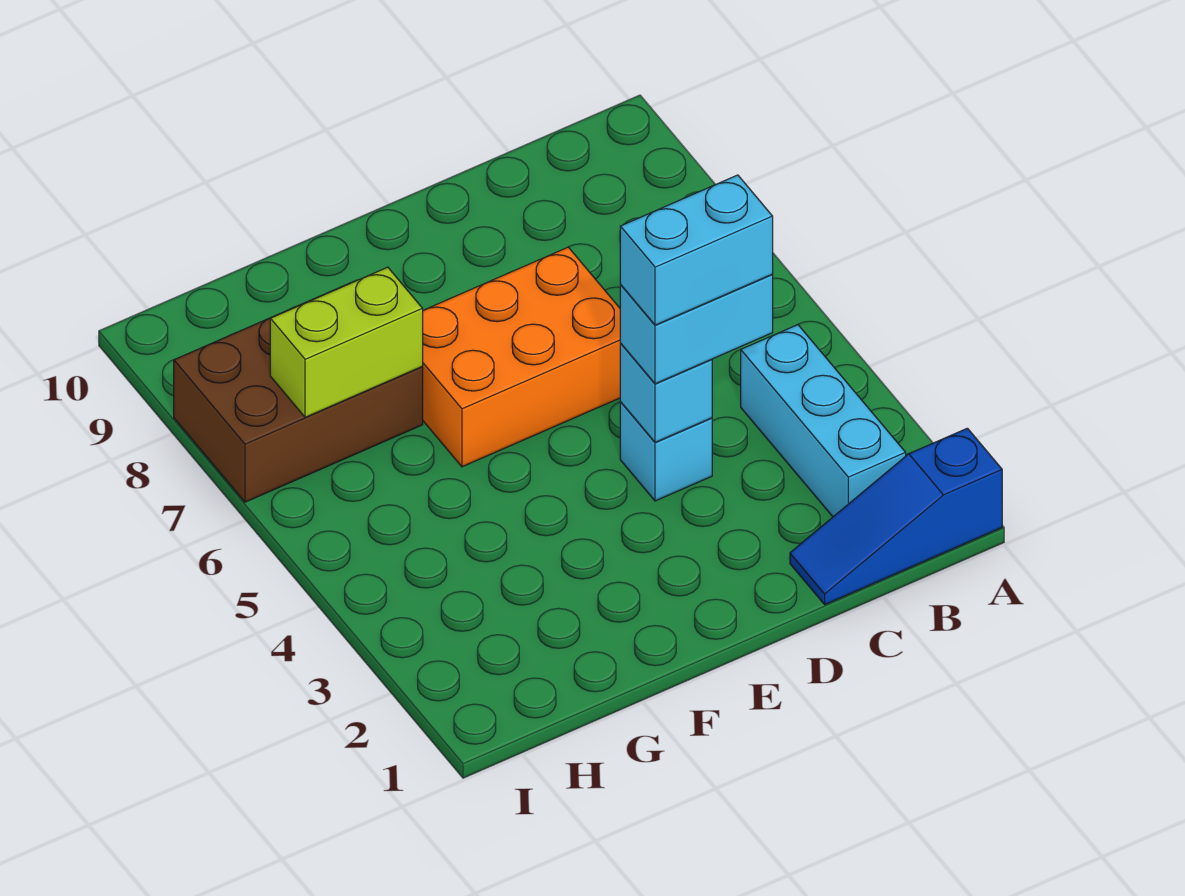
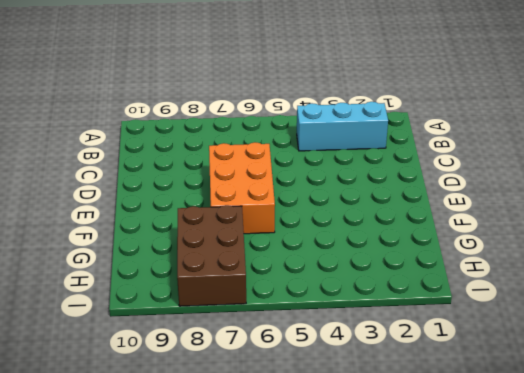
none -> blue 1x3 slope [790,428,1002,604]
none -> cyan 1x1 brick [620,402,712,501]

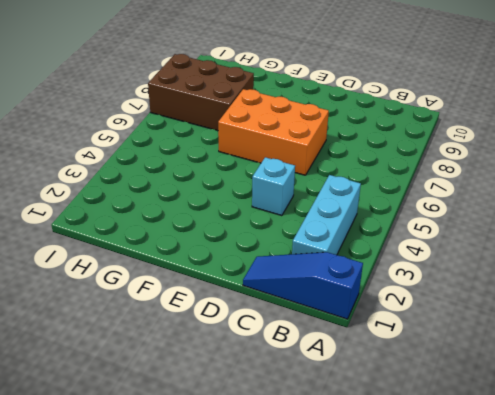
none -> cyan 1x1 brick [620,344,712,442]
none -> lime 1x2 brick [270,267,423,417]

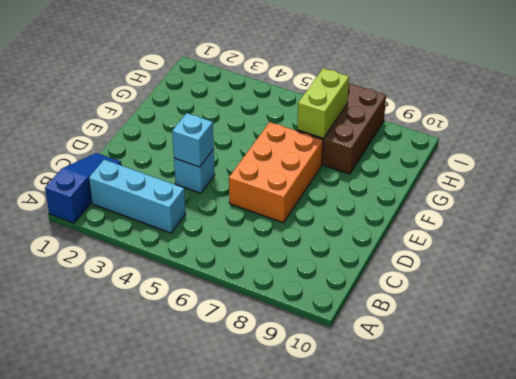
none -> cyan 1x2 brick [620,275,773,384]
none -> cyan 1x2 brick [620,175,773,325]

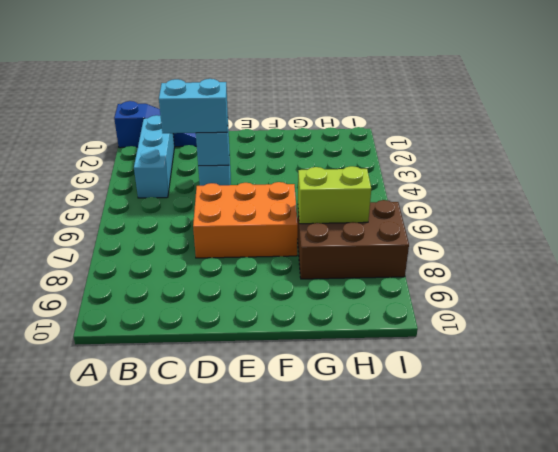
none -> cyan 1x2 brick [620,175,773,325]

